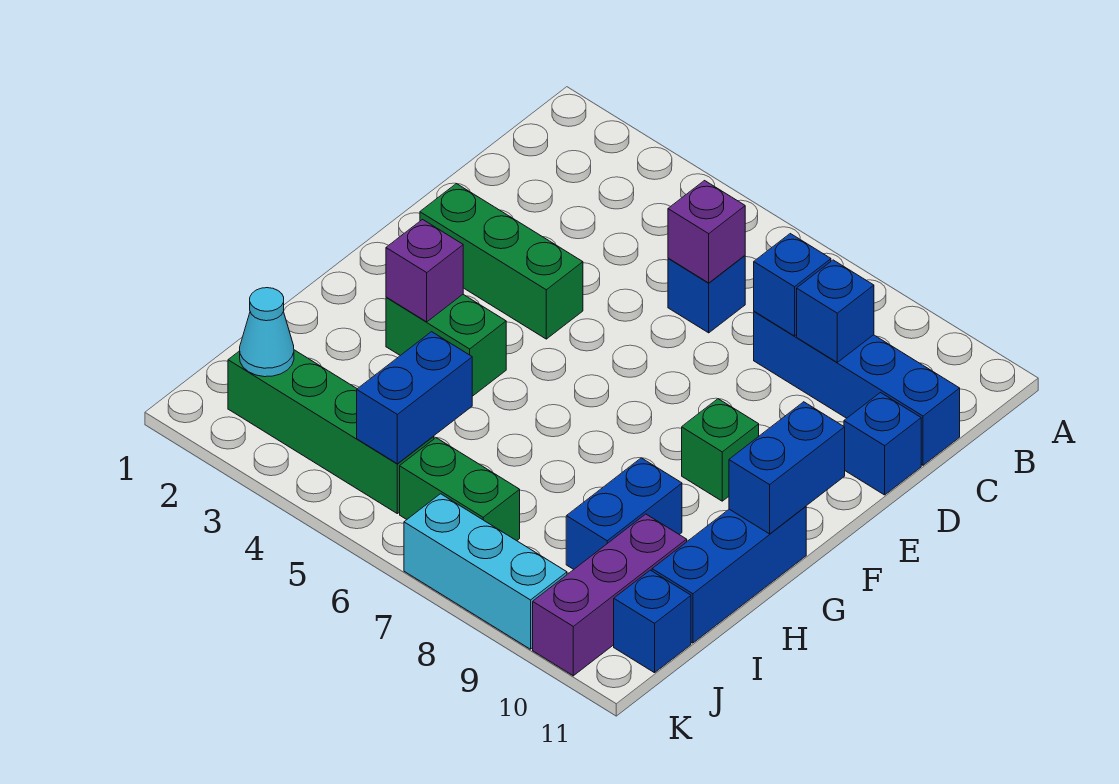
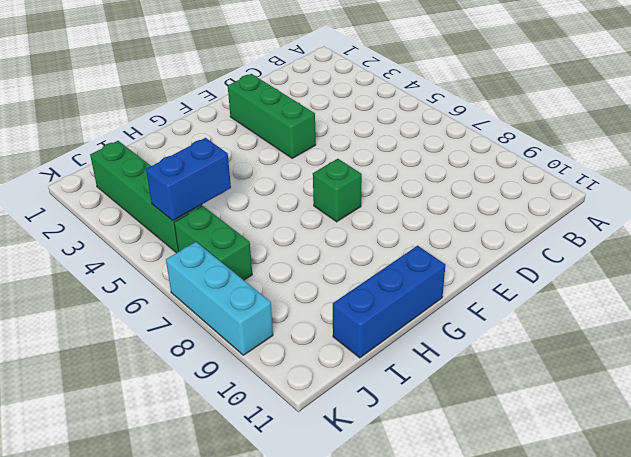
green 1x1 brick [313,159,362,222] -> green 1x1 brick moved to [682,399,759,501]
none -> blue 1x1 brick [668,256,745,333]
none -> blue 1x4 brick [754,311,960,465]
none -> blue 1x1 brick [844,393,921,495]

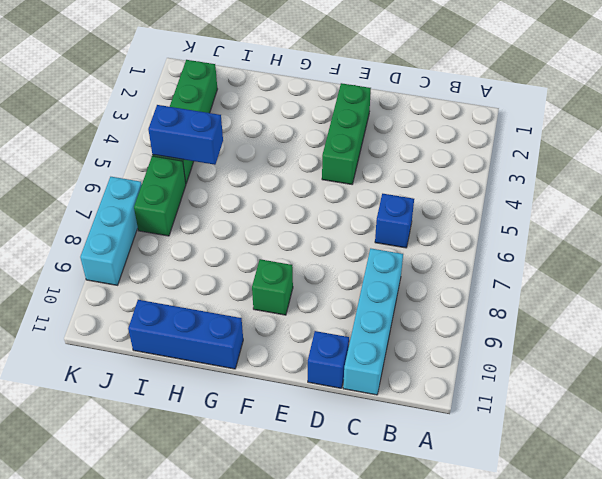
cyan 1x4 brick [343,248,403,395] -> blue 1x4 brick [754,311,960,465]
none -> green 1x2 brick [386,295,506,396]
none -> blue 1x2 brick [566,458,682,570]
none -> purple 1x3 brick [533,514,687,676]

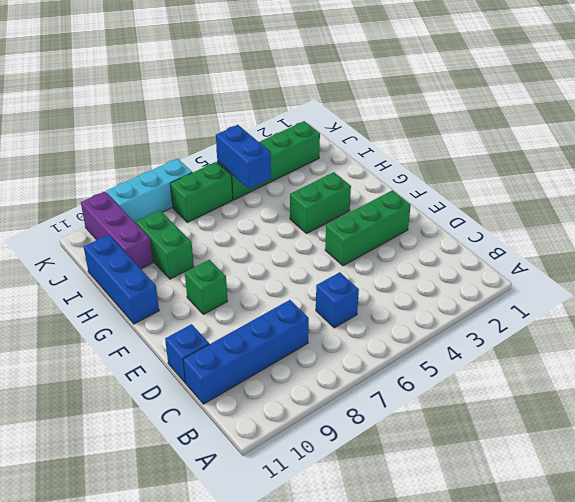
green 1x2 brick [136,210,194,279] -> blue 1x2 brick [566,458,682,570]
none -> blue 1x1 brick [614,570,691,673]
none -> purple 1x1 brick [668,181,745,283]
none -> blue 1x1 brick [754,234,831,336]

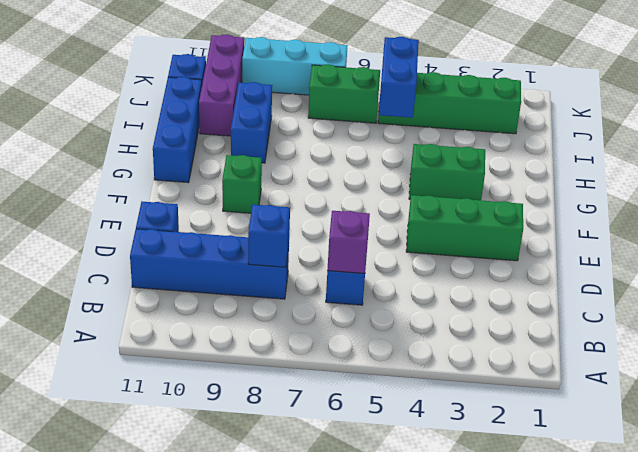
none -> blue 1x1 brick [797,260,874,362]
none -> blue 1x2 brick [729,402,845,534]
none -> purple 1x1 brick [386,220,463,322]

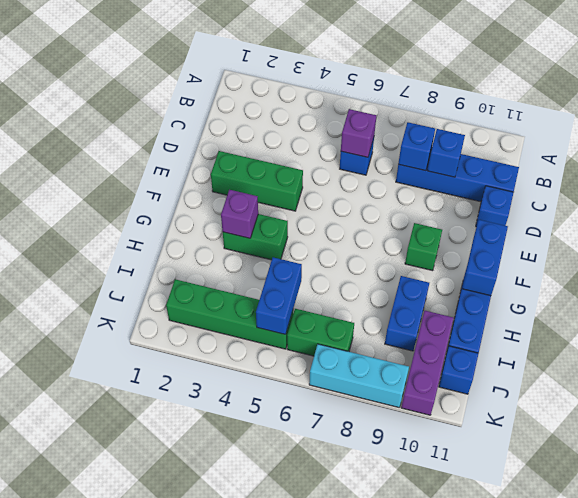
none -> cyan 1x1 cone [240,288,294,377]

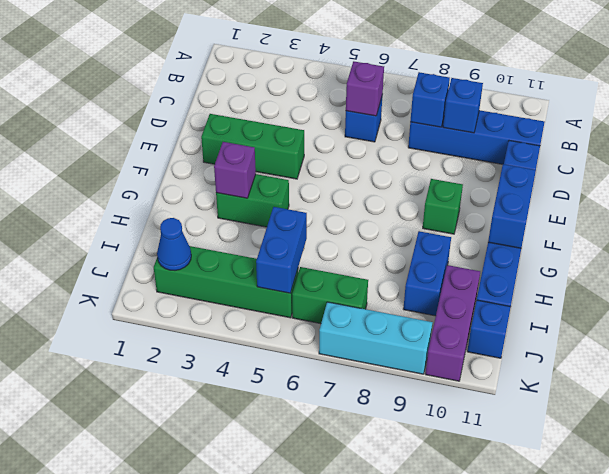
blue 1x1 cone [157,218,191,270] -> cyan 1x1 cone [240,288,294,377]

